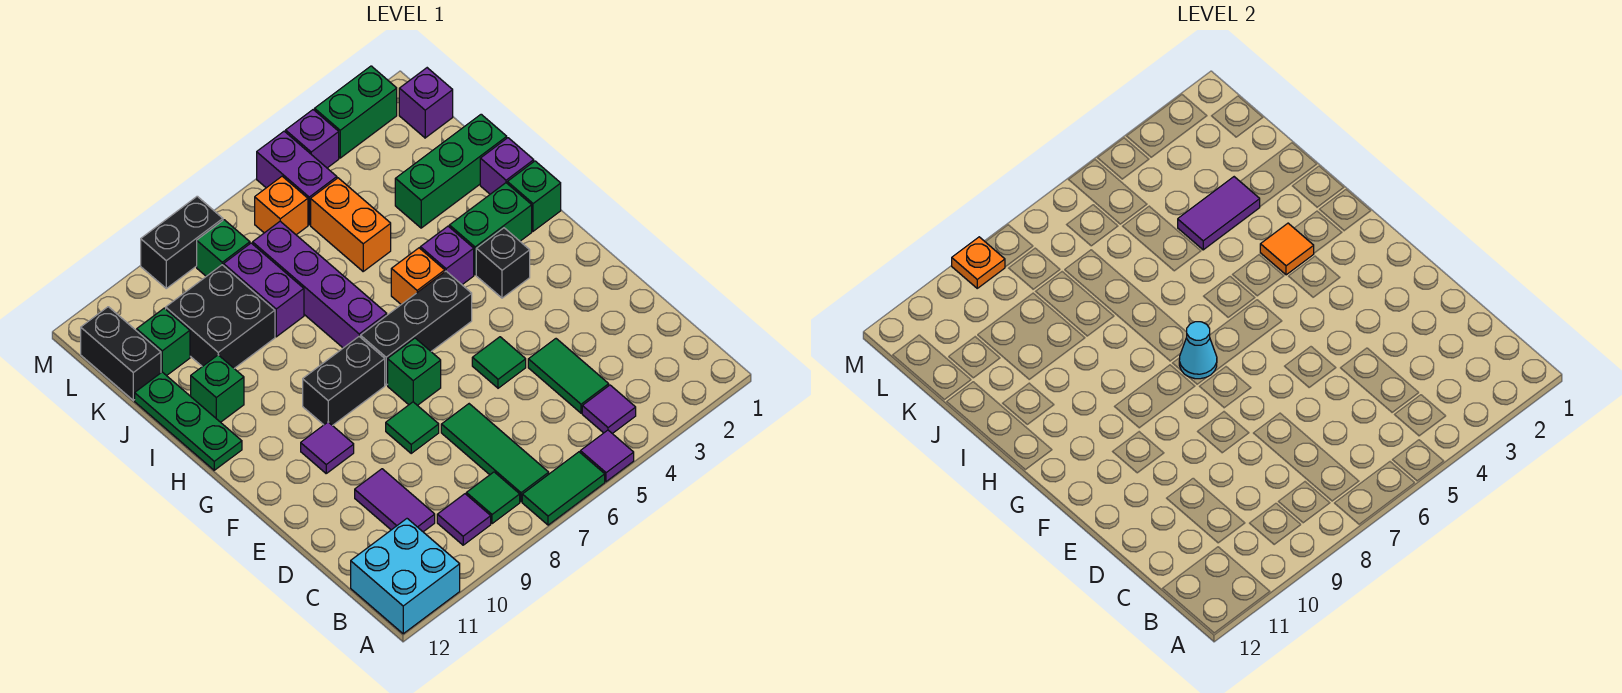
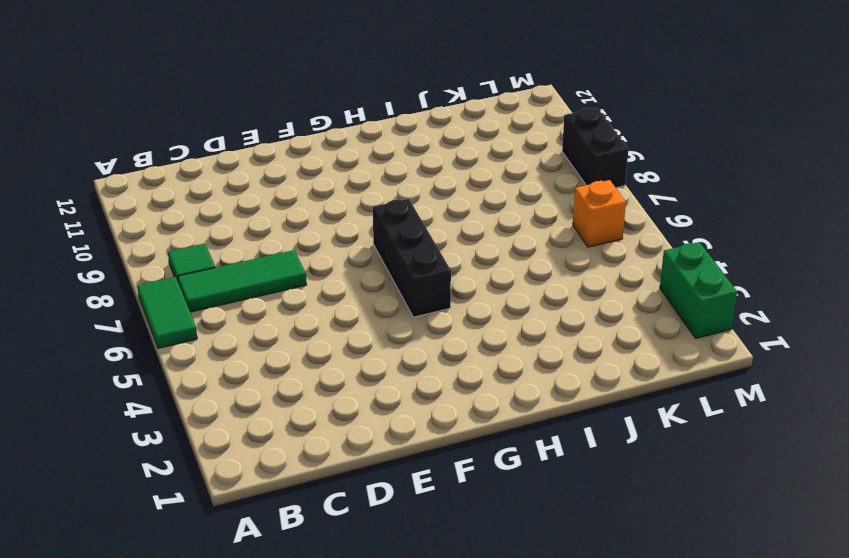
none -> purple 1x1 tile [580,430,634,482]
none -> cyan 2x2 brick [351,519,460,634]
none -> purple 1x1 tile [582,385,636,434]
none -> purple 1x1 tile [437,494,491,545]

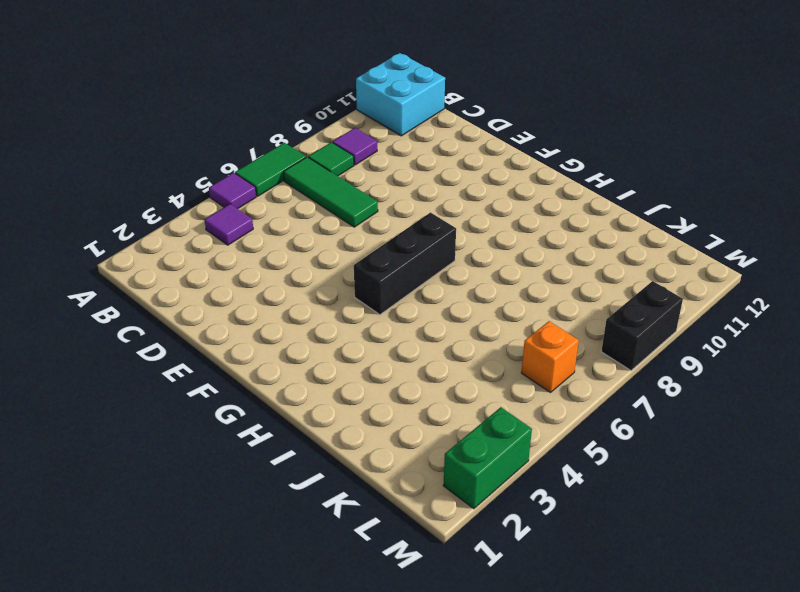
none -> green 1x2 tile [528,339,609,413]
none -> purple 1x2 tile [355,469,435,532]
none -> green 1x1 tile [472,337,526,388]
none -> green 1x1 tile [386,402,439,453]

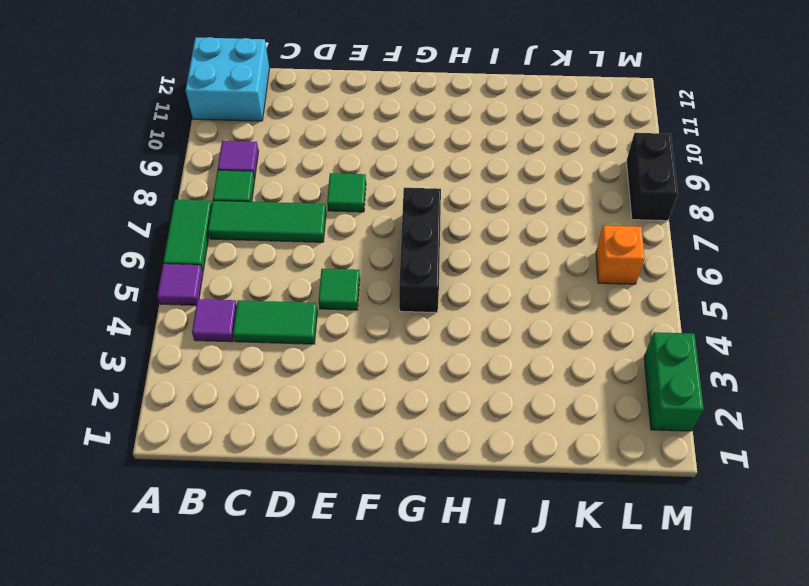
none -> purple 1x2 tile [355,469,435,532]
none -> green 1x1 brick [388,338,441,405]
none -> purple 1x1 tile [301,422,354,473]
none -> black 1x1 brick [476,228,530,298]

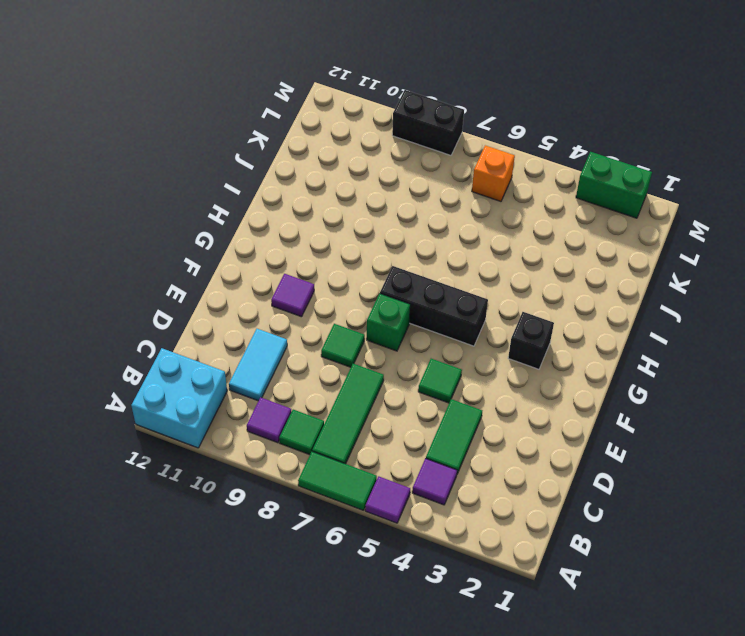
cyan 1x2 tile [229,329,287,401] -> purple 1x2 tile [355,469,435,532]
none -> black 1x2 brick [303,337,385,426]
none -> green 1x1 brick [507,161,561,231]
none -> green 1x2 brick [449,183,532,275]
none -> purple 1x1 brick [420,226,474,285]

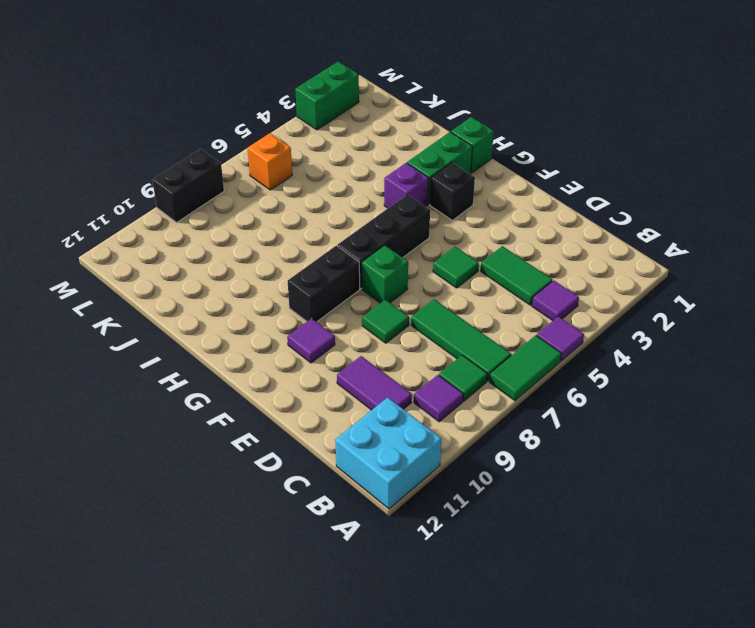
none -> orange 1x1 brick [391,248,445,304]
none -> purple 1x4 brick [253,221,387,348]
none -> green 1x3 plate [135,372,242,470]
none -> purple 1x1 brick [480,138,534,194]

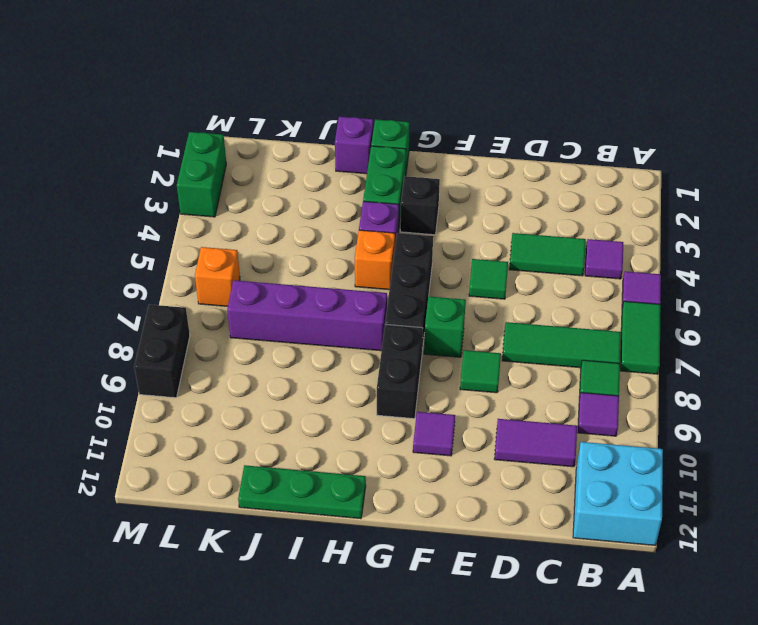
none -> green 1x1 brick [191,355,244,422]
none -> green 1x3 brick [395,114,507,228]
none -> orange 1x2 brick [311,178,391,271]
none -> purple 1x2 brick [224,243,304,337]

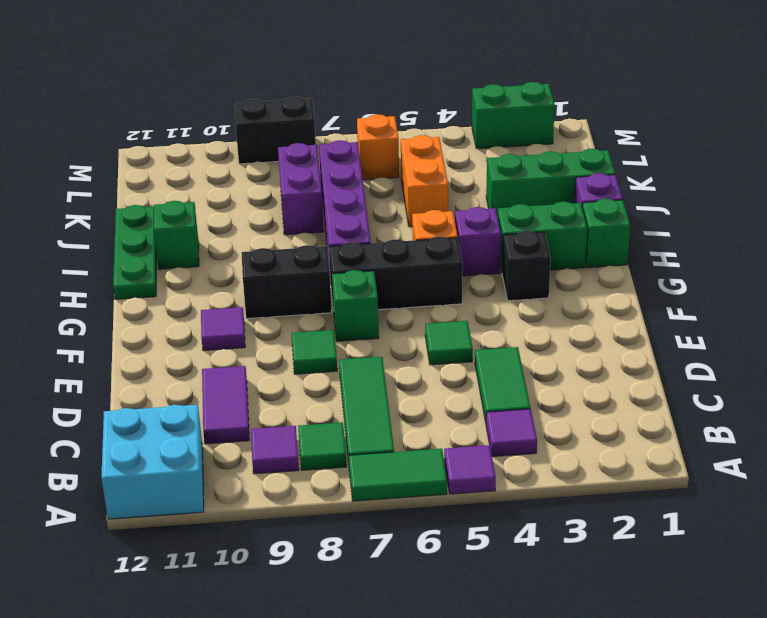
none -> black 2x2 brick [166,265,275,368]
none -> green 1x1 brick [137,308,190,376]
none -> black 1x2 brick [81,307,161,400]
none -> purple 1x1 brick [399,68,453,138]

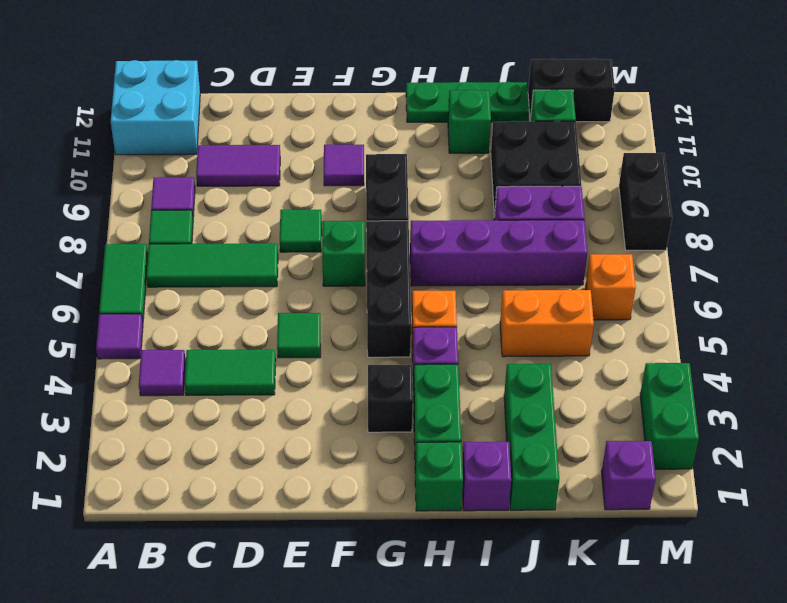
none -> purple 1x2 brick [257,131,337,225]
none -> green 1x1 brick [197,220,250,276]
none -> purple 1x1 brick [286,110,339,168]
none -> cyan 1x1 cone [1179,322,1217,379]

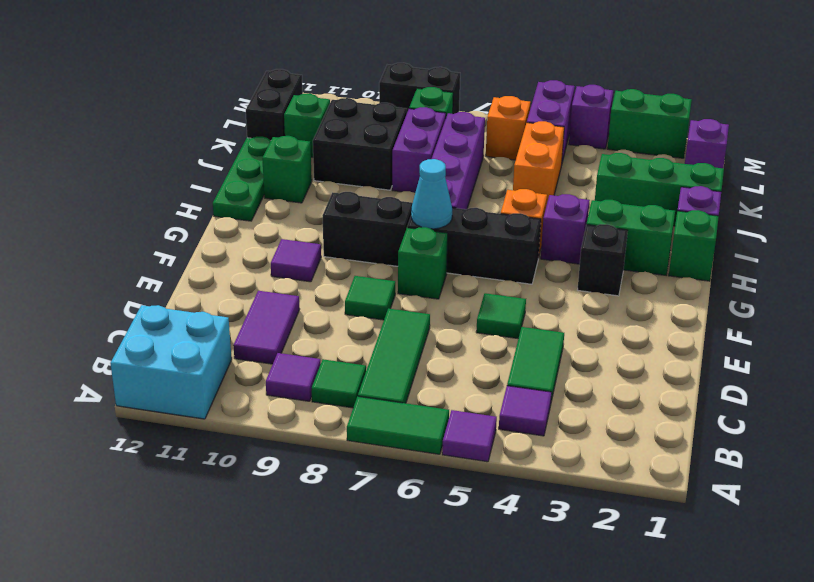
none -> orange 1x1 tile [1260,223,1314,275]
none -> purple 1x2 tile [1178,177,1260,250]
none -> orange 1x1 plate [952,237,1005,288]

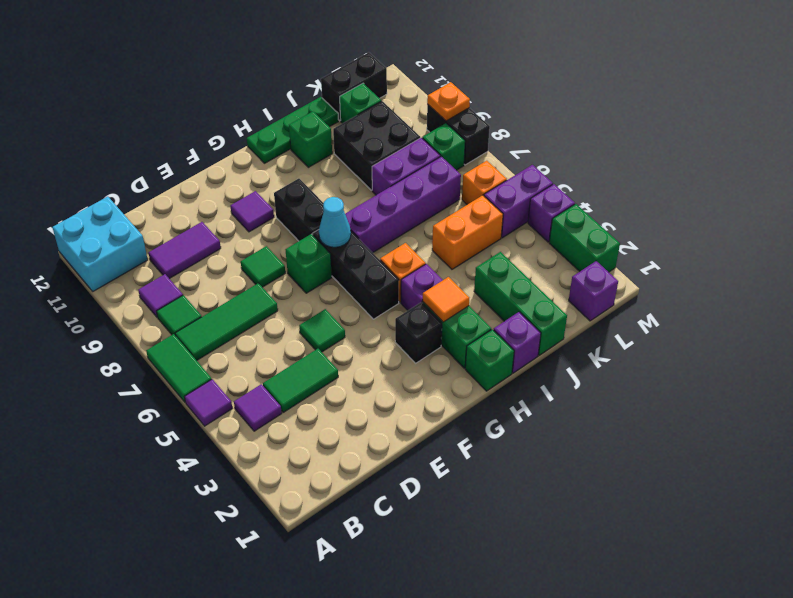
none -> purple 1x2 tile [1178,177,1260,250]

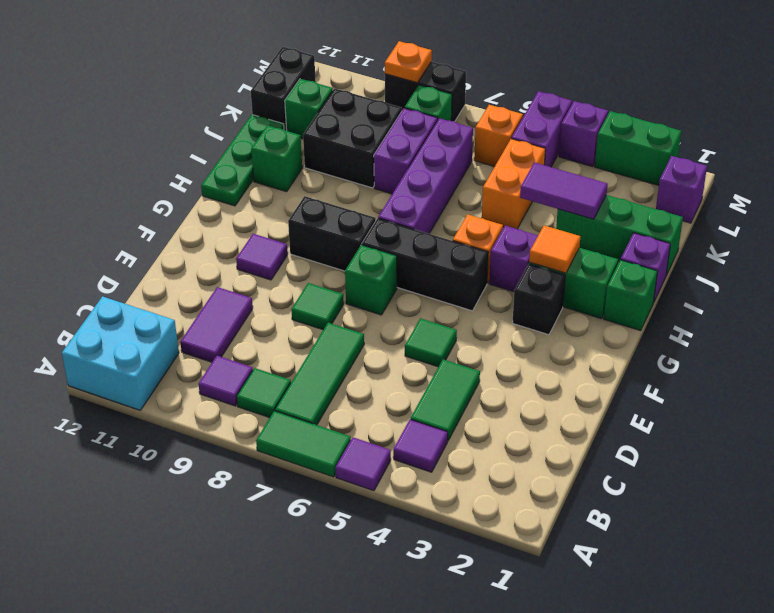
none -> cyan 1x1 cone [1179,322,1217,379]

